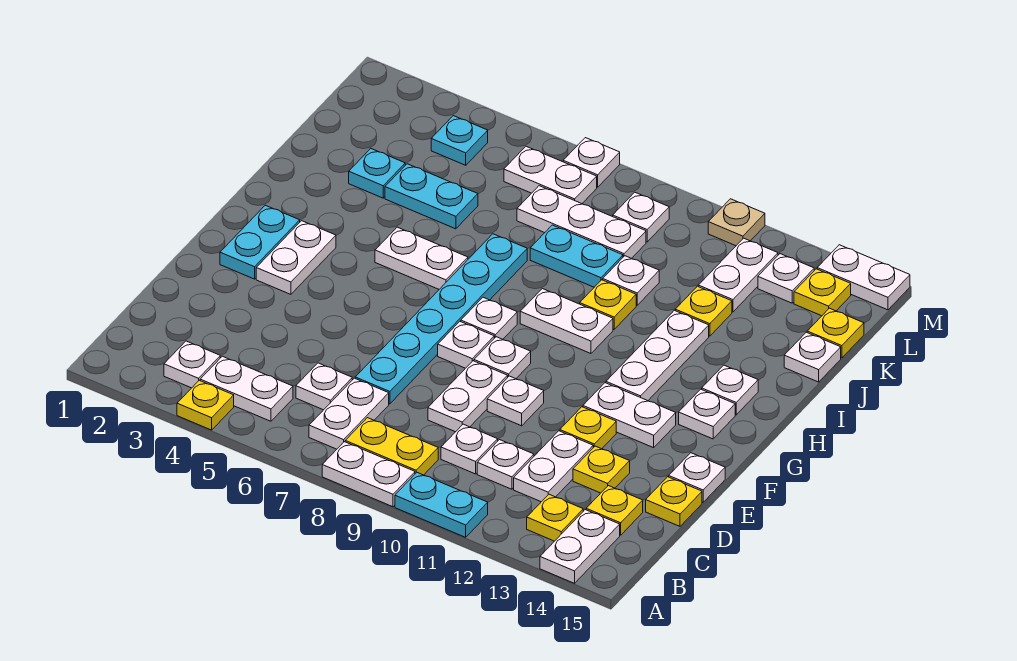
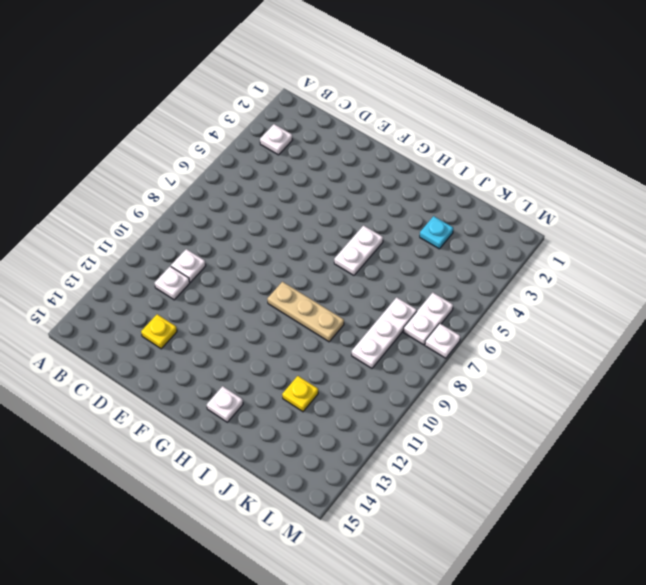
tan 1x3 plate [268,282,344,342] -> white 1x2 plate [520,289,613,353]
none -> yellow 1x1 plate [177,380,234,430]
none -> white 1x2 plate [322,442,415,507]
none -> cyan 1x2 plate [395,473,488,537]
none -> white 1x2 plate [540,510,620,583]

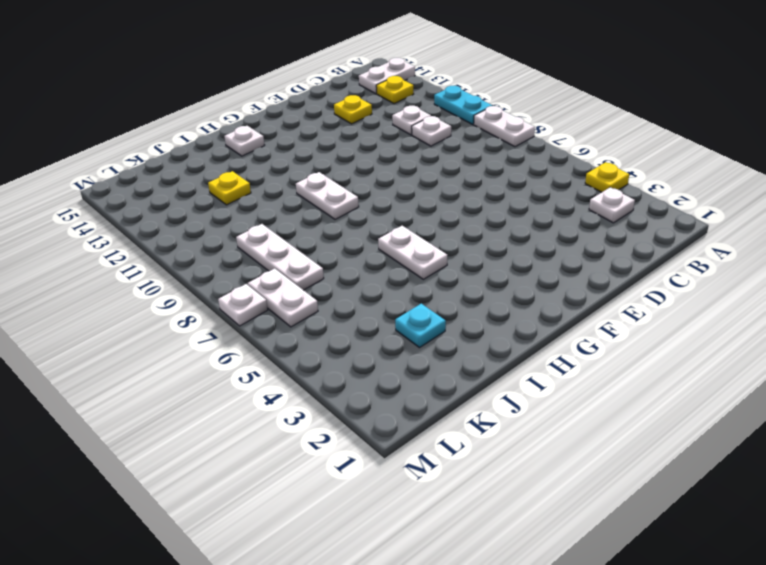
none -> white 1x2 plate [200,356,293,421]
none -> white 1x2 plate [309,378,389,449]
none -> yellow 1x2 plate [345,418,438,475]
none -> white 1x1 plate [296,363,352,410]

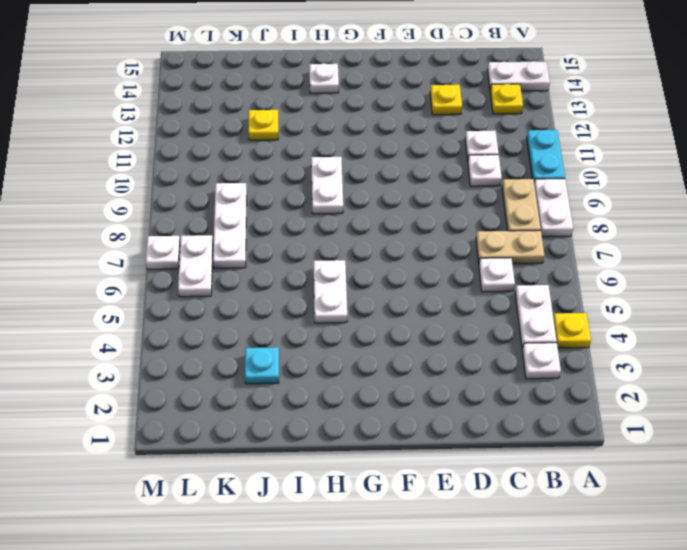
tan 1x2 plate [476,230,544,264] -> white 1x2 plate [309,378,389,449]
tan 1x2 plate [502,179,541,231] -> yellow 1x2 plate [345,418,438,475]
none -> white 1x2 plate [514,431,593,502]
none -> yellow 1x1 plate [586,486,643,535]
none -> cyan 1x6 plate [355,234,527,404]
none -> white 1x2 plate [428,361,508,432]

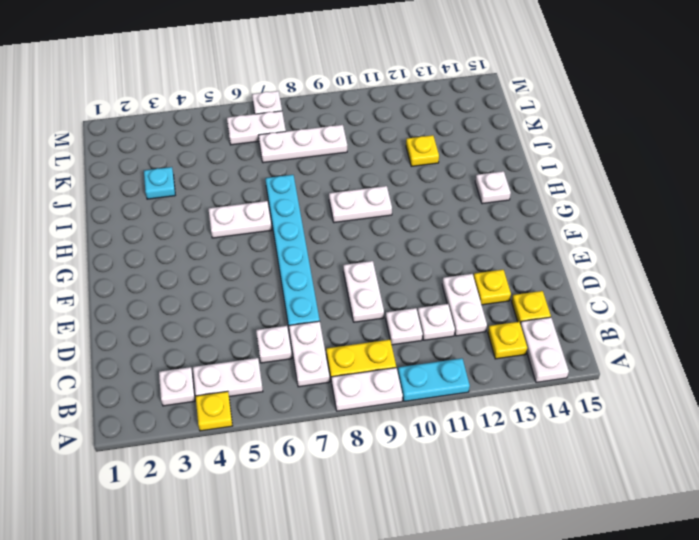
none -> yellow 1x1 plate [646,477,702,526]
none -> white 1x1 plate [487,376,544,426]
none -> yellow 1x1 plate [560,407,616,449]
none -> white 1x1 plate [669,453,725,502]

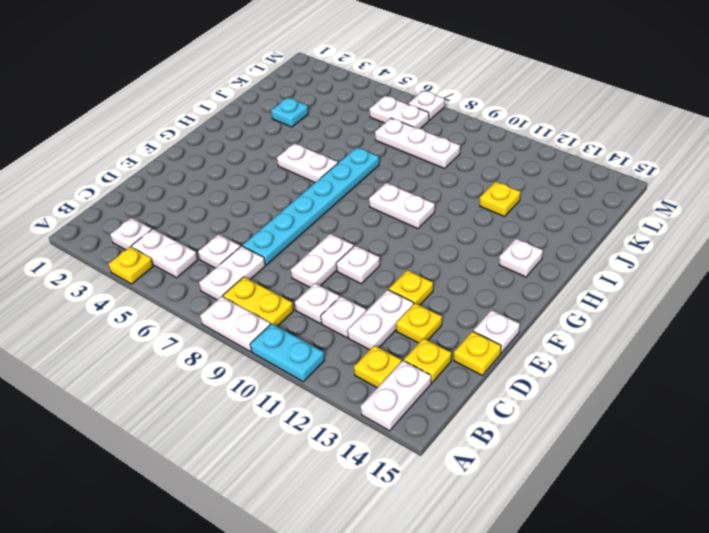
none -> cyan 1x2 plate [220,205,300,279]
none -> white 1x2 plate [256,221,336,294]
none -> white 1x1 plate [438,322,494,368]
none -> white 1x1 plate [474,337,531,379]

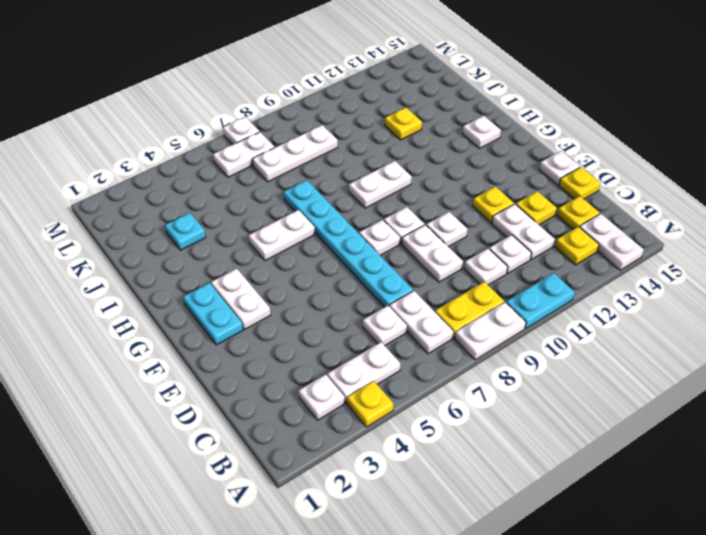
none -> white 1x2 plate [583,383,676,448]
none -> white 1x1 plate [461,297,517,339]
none -> white 1x3 plate [606,310,709,401]
none -> white 1x1 plate [679,389,735,439]

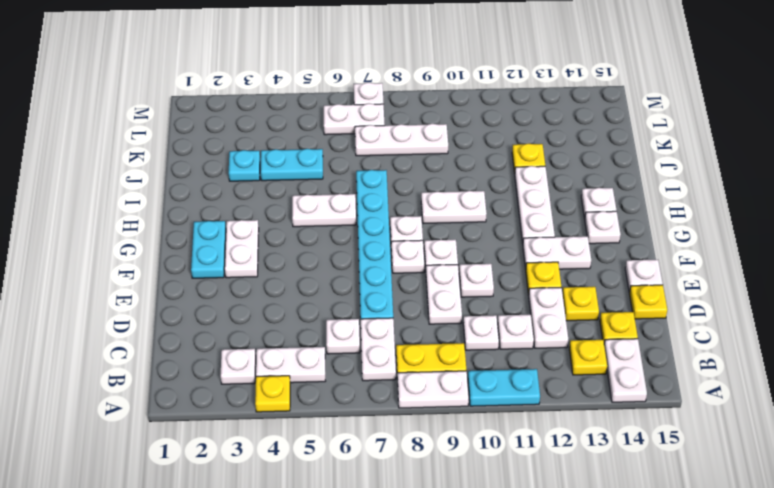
none -> yellow 1x1 plate [580,280,636,329]
none -> cyan 1x2 plate [530,225,623,287]
none -> white 1x1 plate [603,256,659,305]
none -> white 1x1 plate [784,332,841,382]

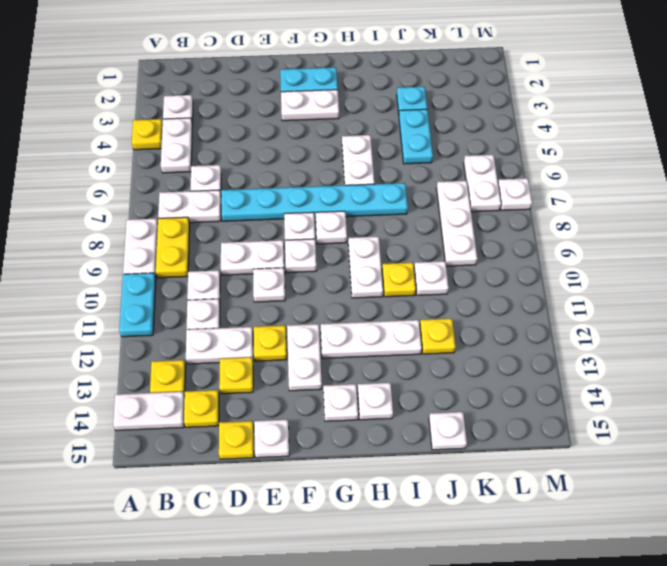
none -> cyan 1x2 plate [530,225,623,287]
none -> white 1x2 plate [698,238,778,312]
none -> yellow 1x1 plate [807,308,864,358]
none -> cyan 1x1 plate [431,116,488,165]

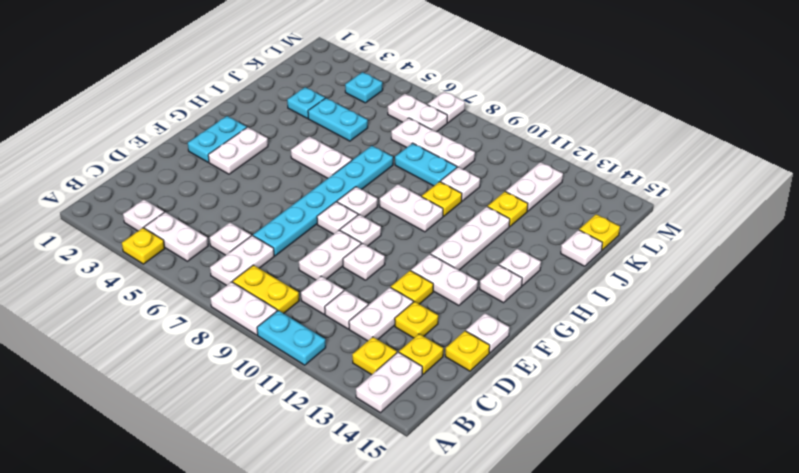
none -> white 1x1 plate [613,192,669,242]
none -> white 1x1 plate [758,254,814,303]
none -> yellow 1x1 plate [794,269,851,316]
none -> tan 1x1 plate [708,199,765,246]

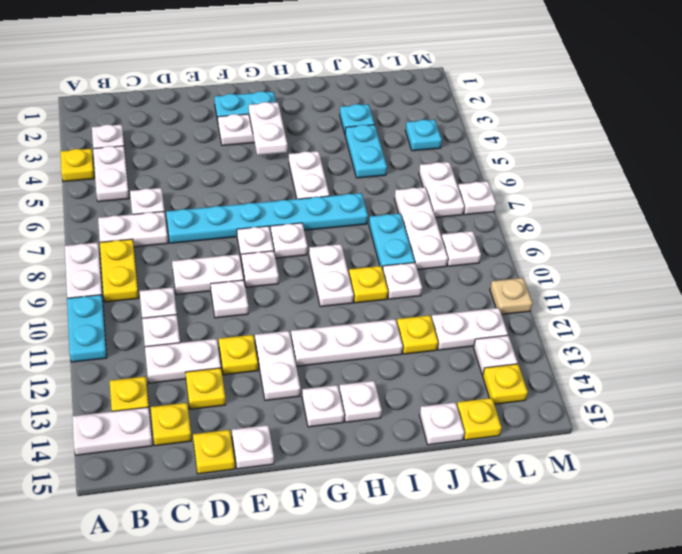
white 1x2 plate [249,102,287,155] -> white 1x2 plate moved to [817,245,910,310]

